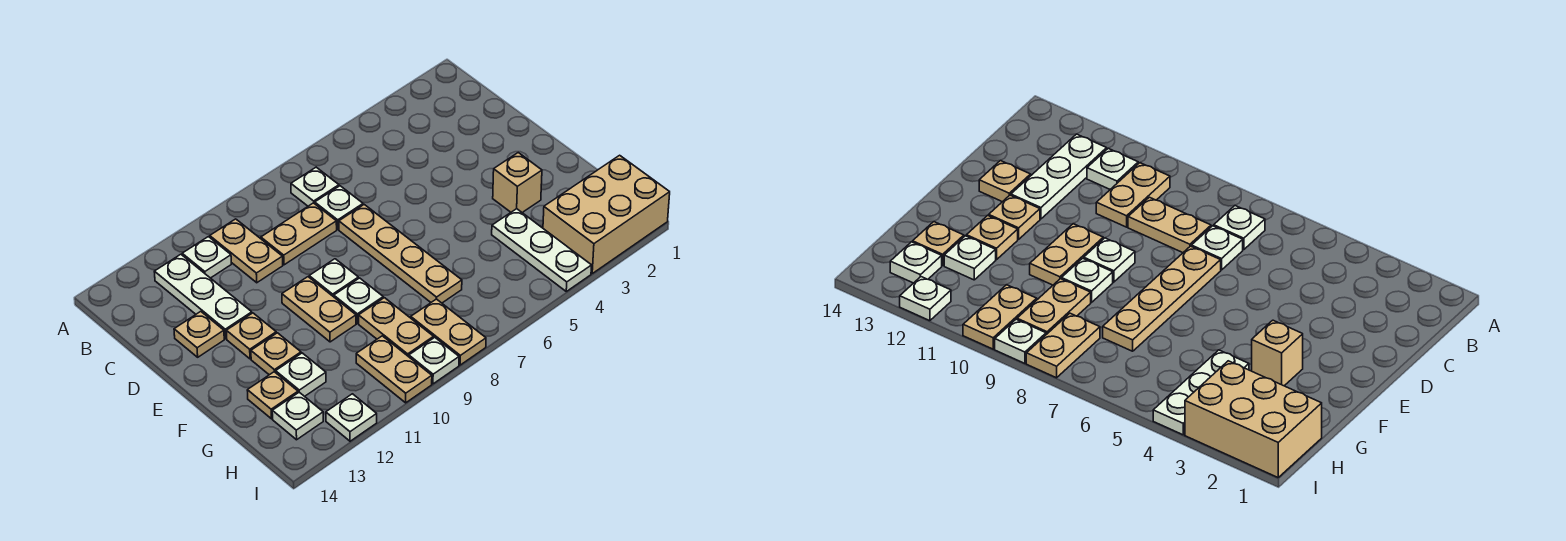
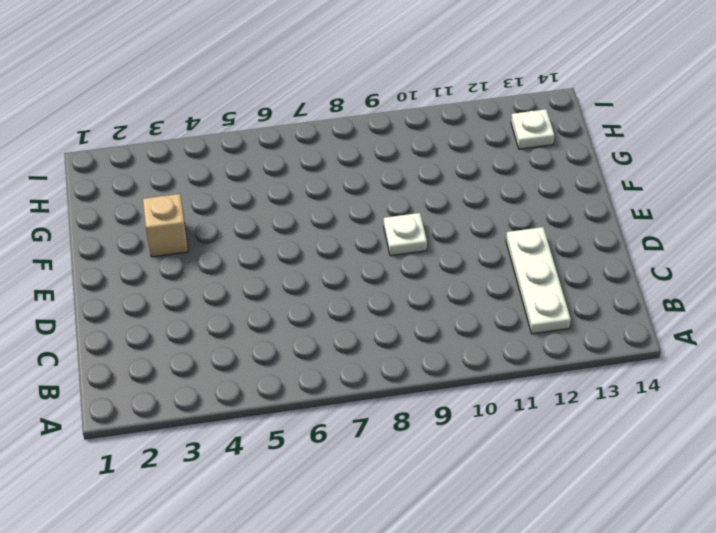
none -> white 1x1 plate [291,167,339,206]
none -> tan 1x2 plate [210,219,283,283]
none -> white 1x1 plate [182,237,231,278]

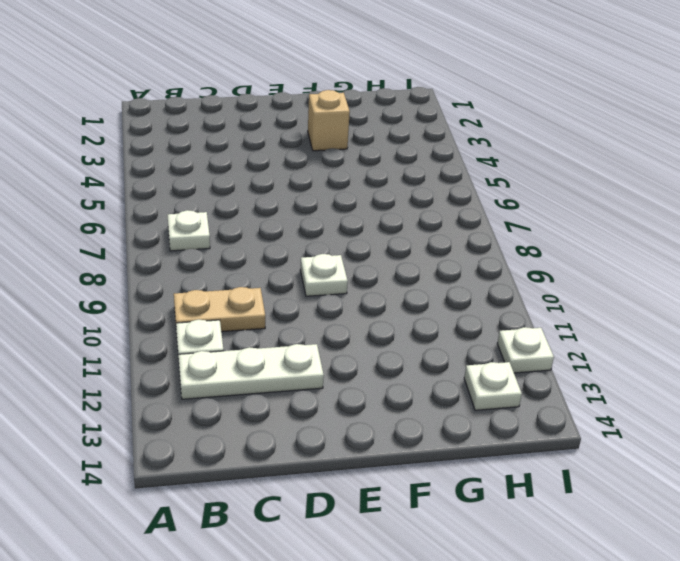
none -> white 1x1 plate [315,186,363,229]
none -> tan 1x2 plate [261,203,337,265]
none -> tan 1x4 plate [339,205,462,303]

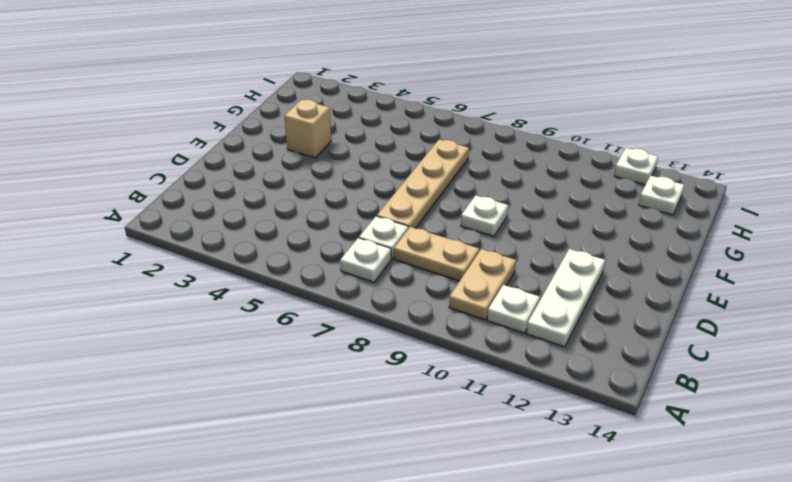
none -> tan 1x1 plate [174,311,224,357]
none -> tan 1x2 plate [282,277,356,342]
none -> tan 1x1 plate [226,313,276,359]

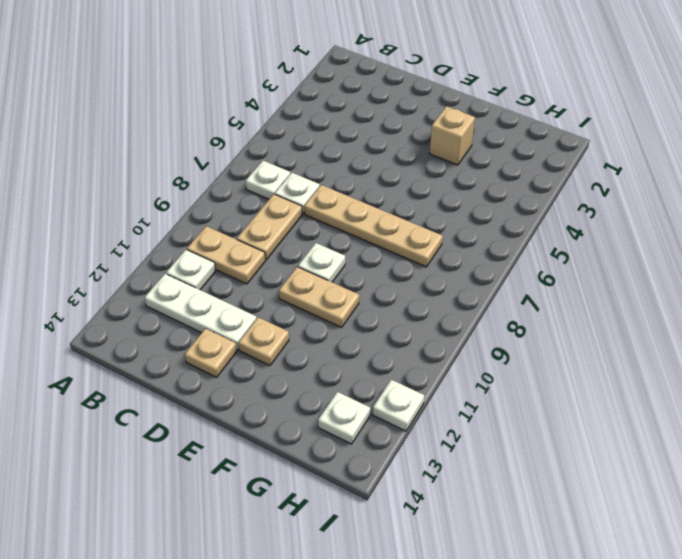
none -> white 1x1 plate [334,278,383,323]
none -> tan 1x1 plate [251,333,301,375]
none -> white 1x3 plate [492,209,592,291]

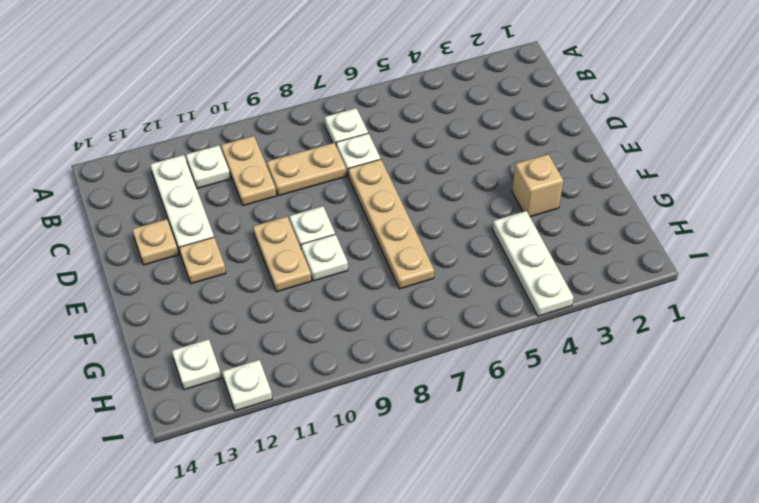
none -> tan 1x1 plate [251,333,301,375]
none -> tan 1x2 plate [359,298,434,357]
none -> white 1x1 plate [276,353,326,396]

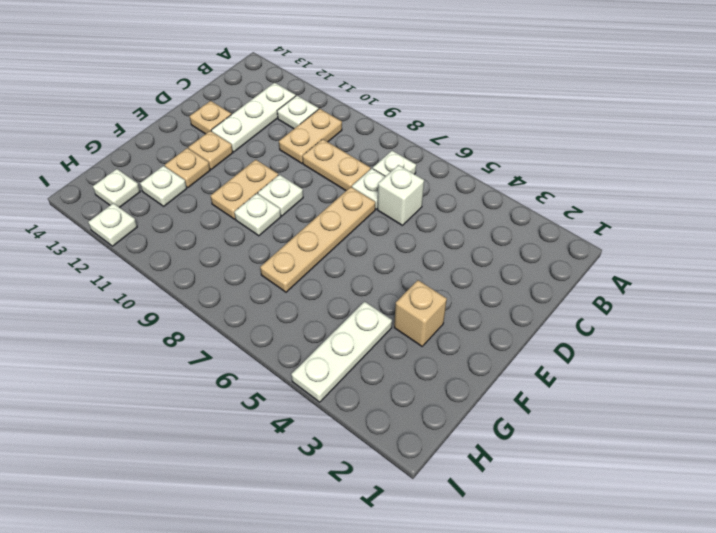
white 1x1 brick [377,165,424,225] -> none
none -> tan 1x2 plate [359,298,434,357]
none -> tan 1x1 plate [247,372,298,419]
none -> tan 2x3 brick [543,155,670,273]

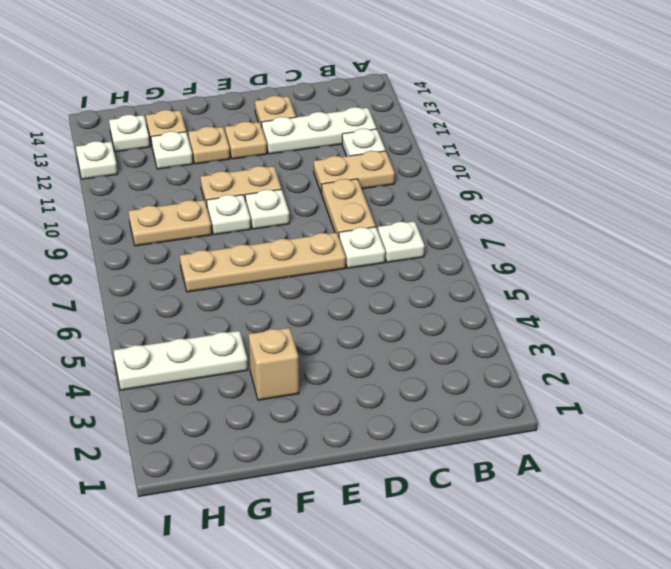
none -> tan 2x3 brick [543,155,670,273]
none -> tan 1x2 plate [411,299,486,365]
none -> tan 1x2 plate [356,336,432,403]

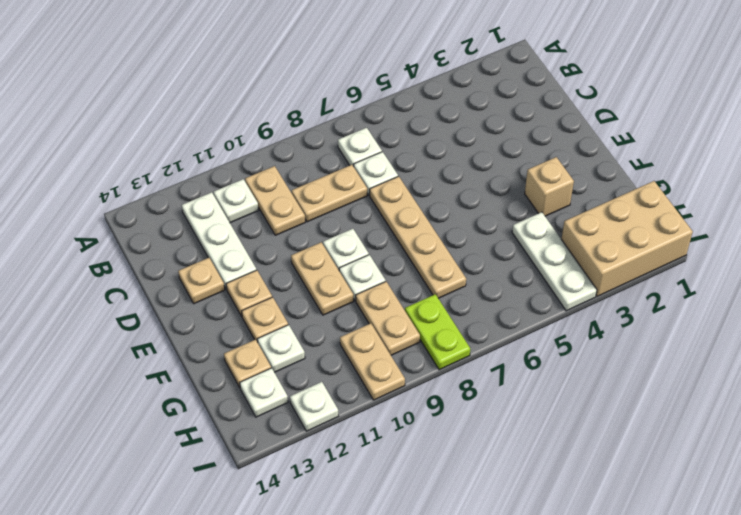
lime 1x2 plate [405,294,470,370] -> tan 1x2 plate [411,299,486,365]
none -> white 1x1 plate [409,337,459,384]

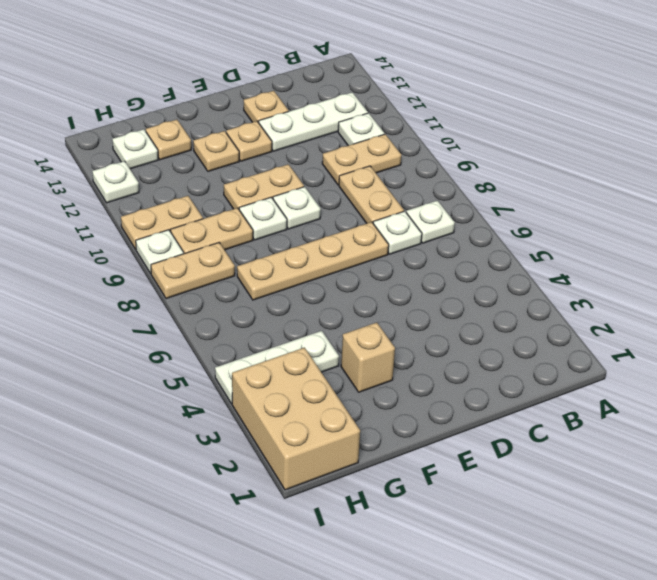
none -> white 1x1 plate [276,353,326,396]

